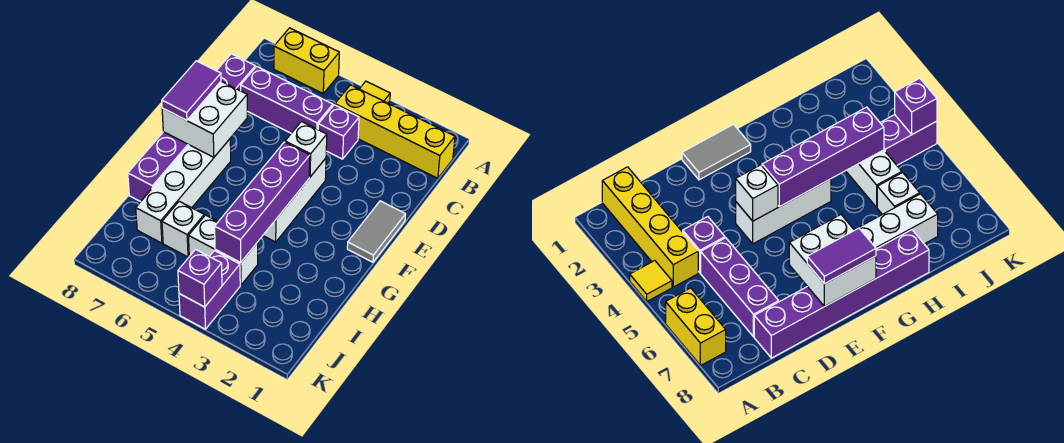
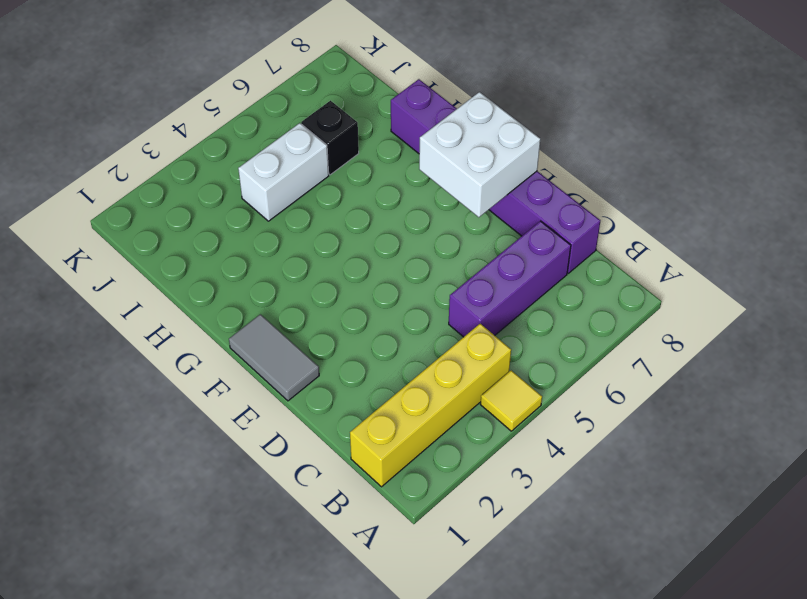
black 1x1 brick [301,101,359,175] -> white 1x1 brick [162,201,204,257]
none -> yellow 1x2 brick [274,28,339,93]
none -> purple 1x1 brick [318,105,359,159]
none -> white 1x3 brick [263,158,326,242]

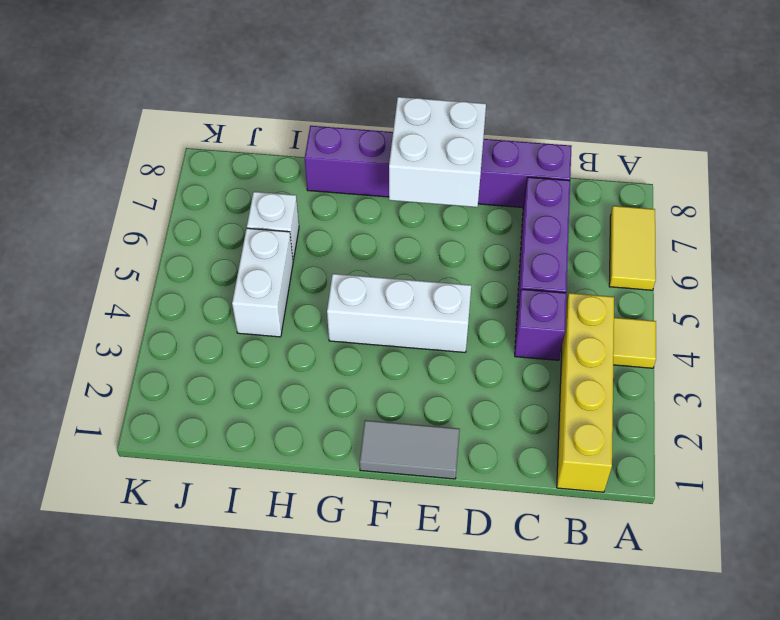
yellow 1x2 tile [609,206,656,290] -> yellow 1x2 brick [274,28,339,93]
none -> white 1x4 brick [136,139,231,243]
none -> purple 1x2 brick [179,251,240,329]
none -> white 1x1 brick [285,122,327,177]

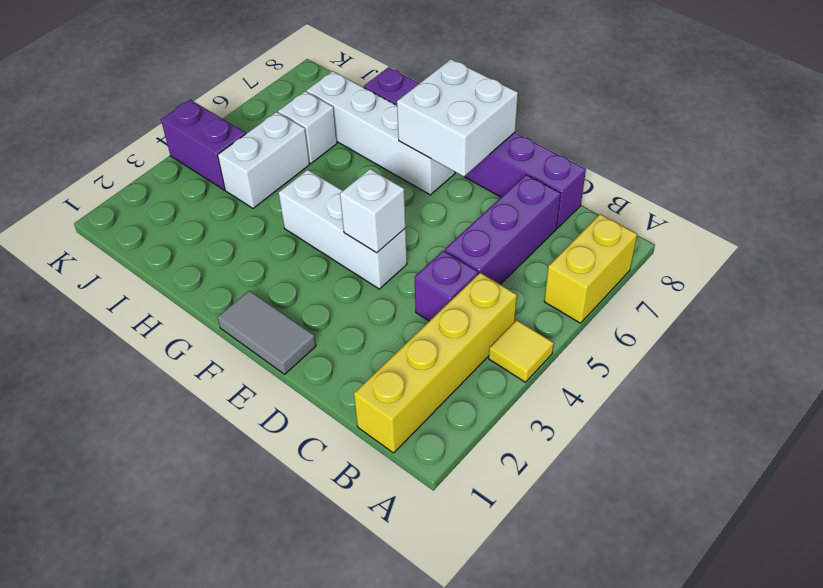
none -> purple 1x4 brick [215,142,310,263]
none -> purple 1x1 brick [178,249,222,307]
none -> purple 1x2 tile [162,61,221,120]

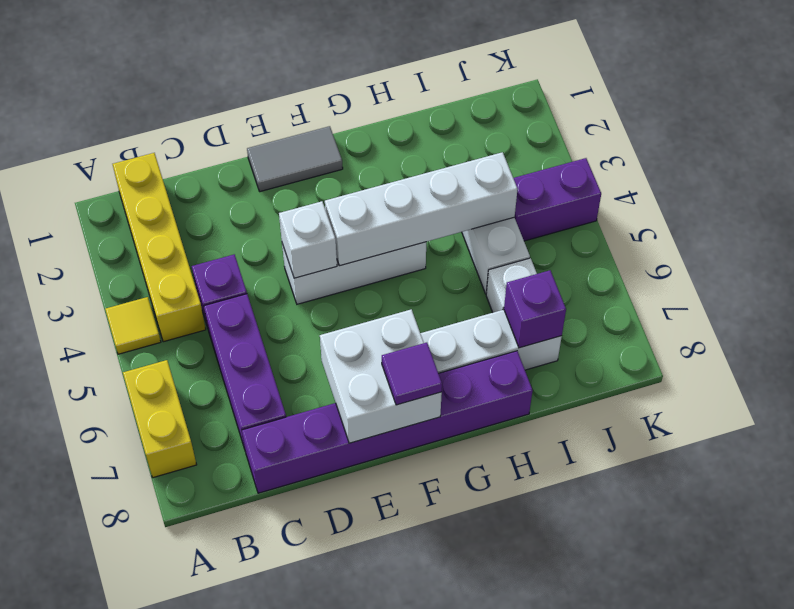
white 1x4 brick [325,152,518,266] -> purple 1x4 brick [215,142,310,263]
purple 1x1 tile [382,343,442,405] -> purple 1x2 tile [162,61,221,120]
purple 1x1 brick [504,270,566,348] -> purple 1x1 brick moved to [178,249,222,307]

